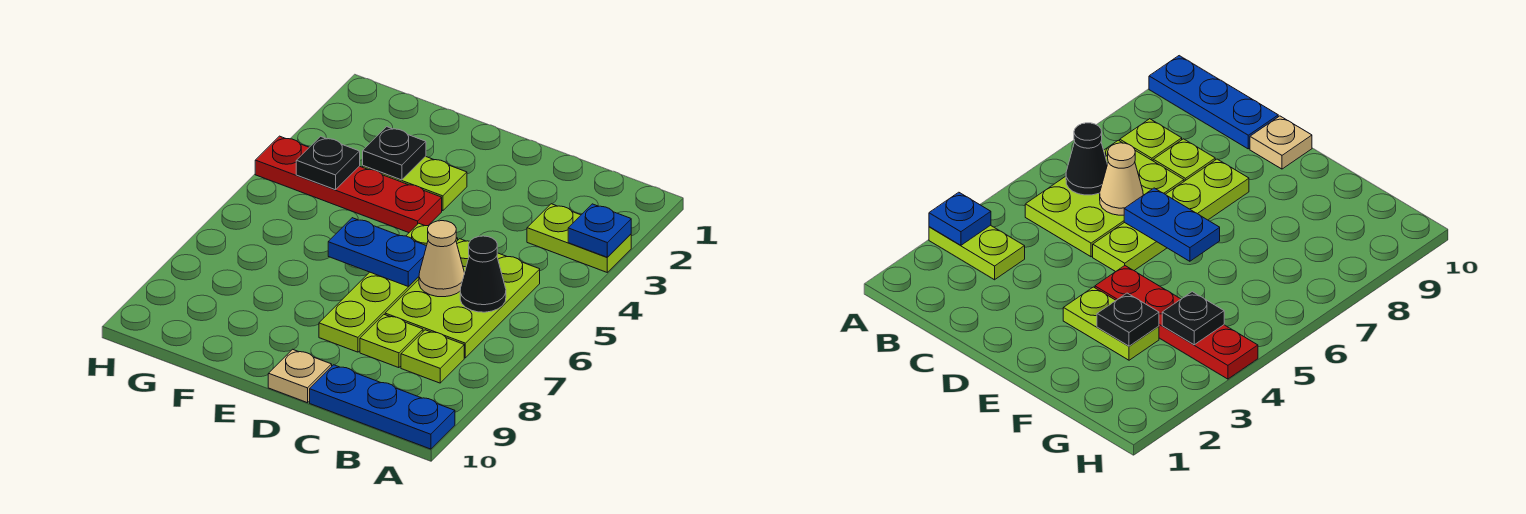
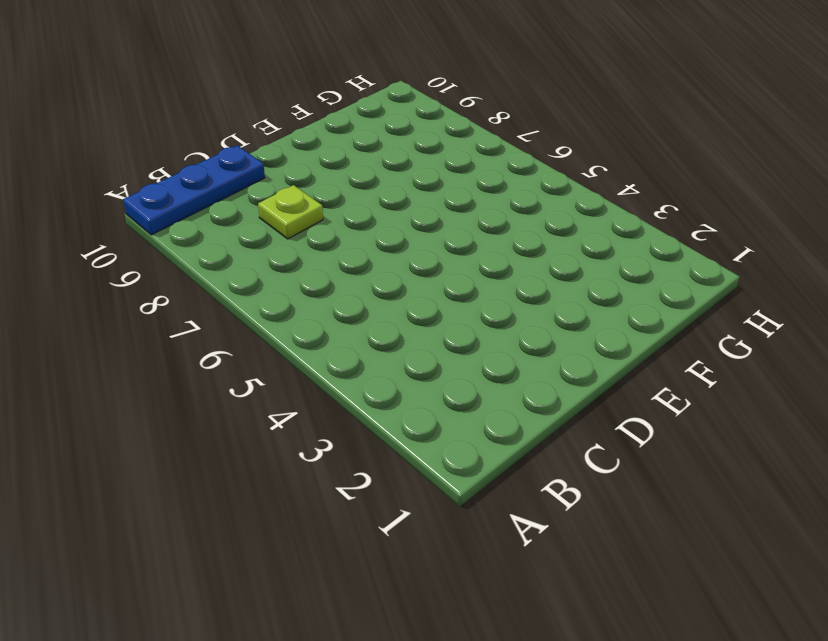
none -> lime 1x2 plate [527,204,631,272]
none -> lime 2x3 plate [385,239,540,358]
none -> lime 1x1 plate [401,330,464,383]

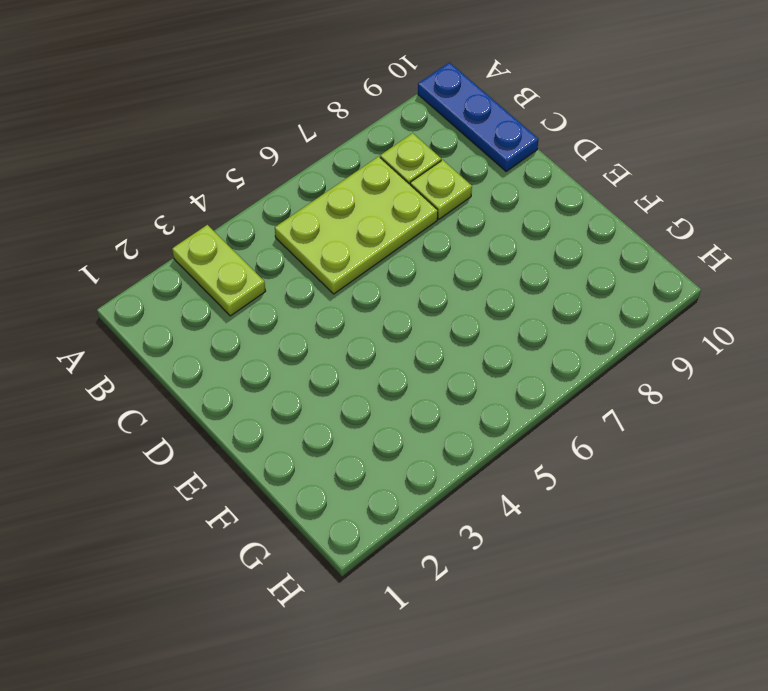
none -> lime 1x4 plate [319,223,458,352]
none -> tan 1x1 plate [268,349,332,403]
none -> lime 1x2 plate [363,156,467,211]

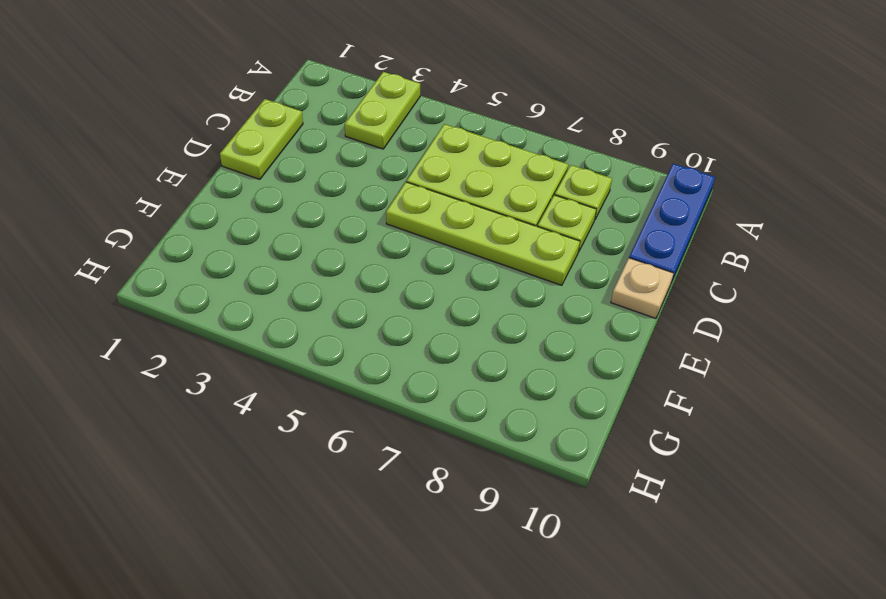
lime 1x2 plate [220,99,303,179] -> lime 1x2 plate moved to [363,156,467,211]
none -> red 1x4 plate [255,136,442,233]
none -> blue 1x1 plate [568,204,631,257]
none -> black 1x1 cone [460,236,506,312]

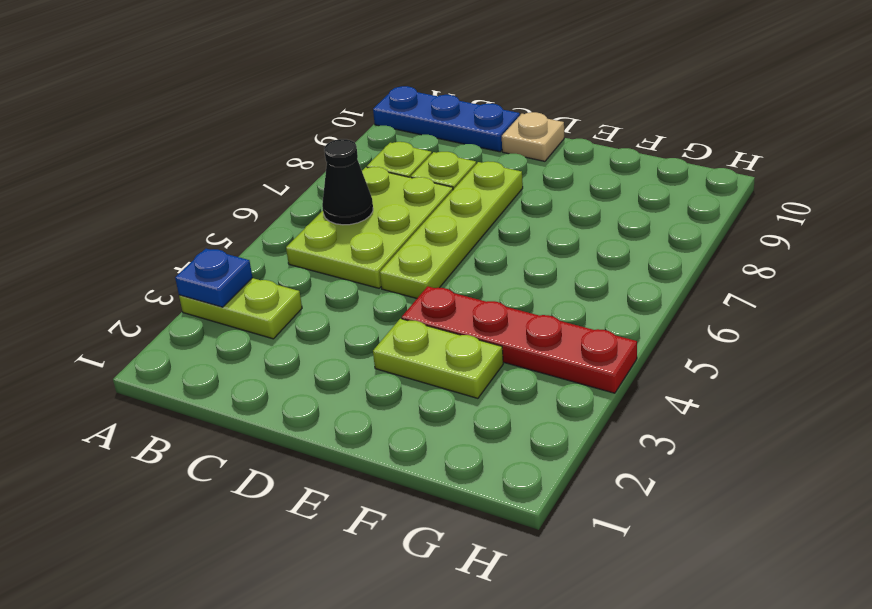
none -> tan 1x1 cone [419,221,465,297]
none -> blue 1x2 plate [328,218,426,287]
none -> black 1x1 plate [363,127,426,180]

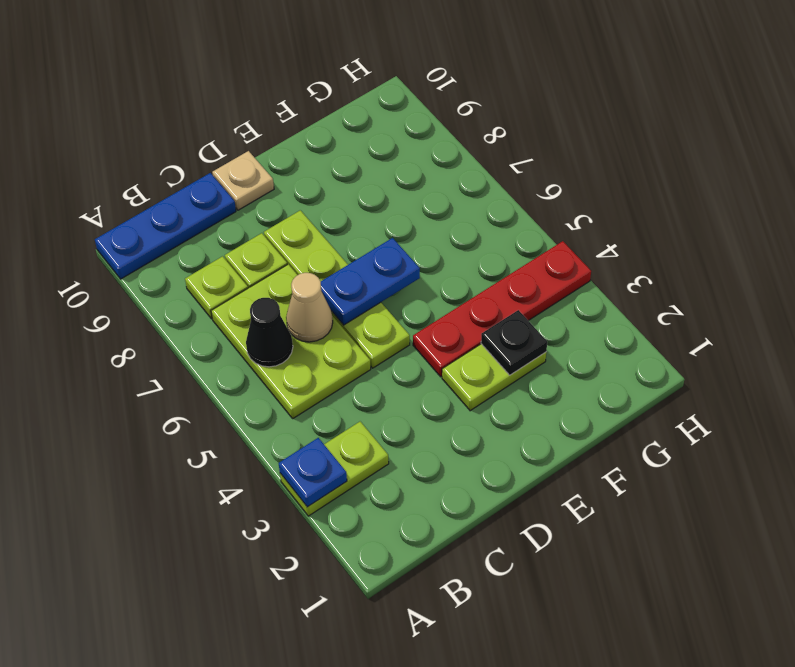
none -> black 1x1 plate [296,136,360,190]

